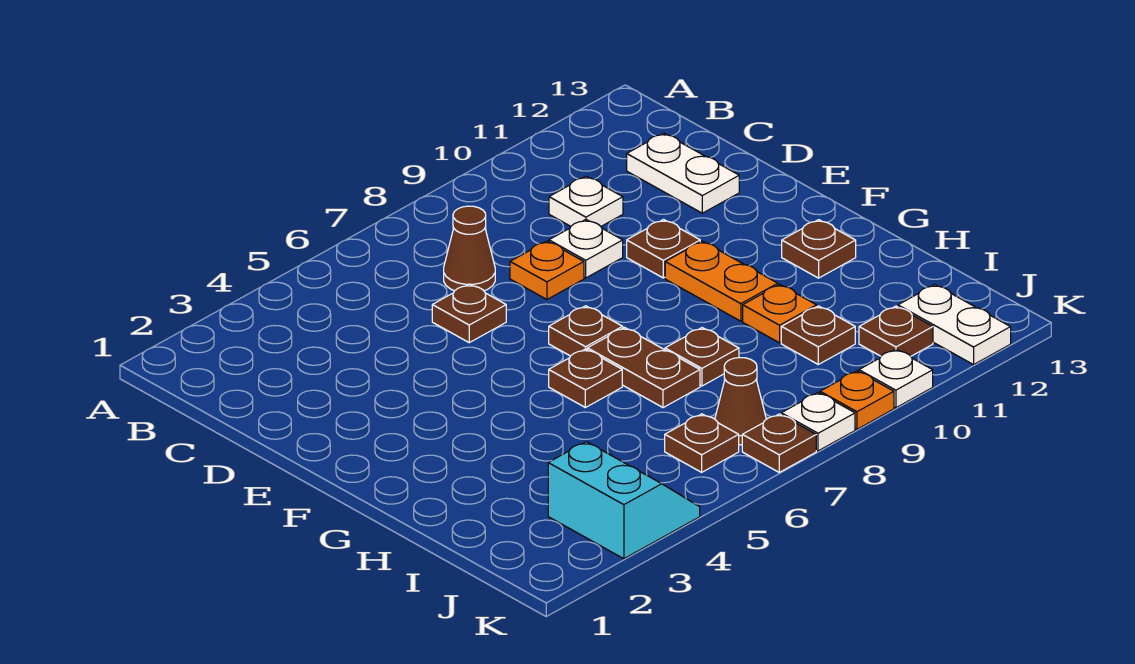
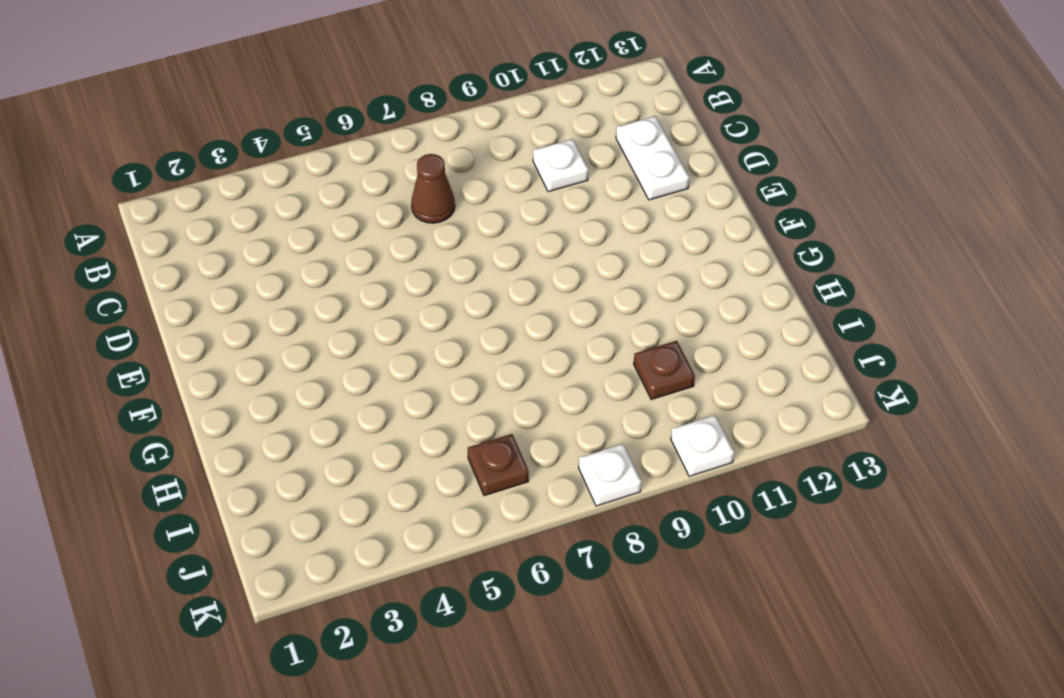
none -> brown 1x1 plate [432,284,506,343]
none -> orange 1x1 plate [510,241,584,299]
none -> white 1x1 plate [549,220,623,278]

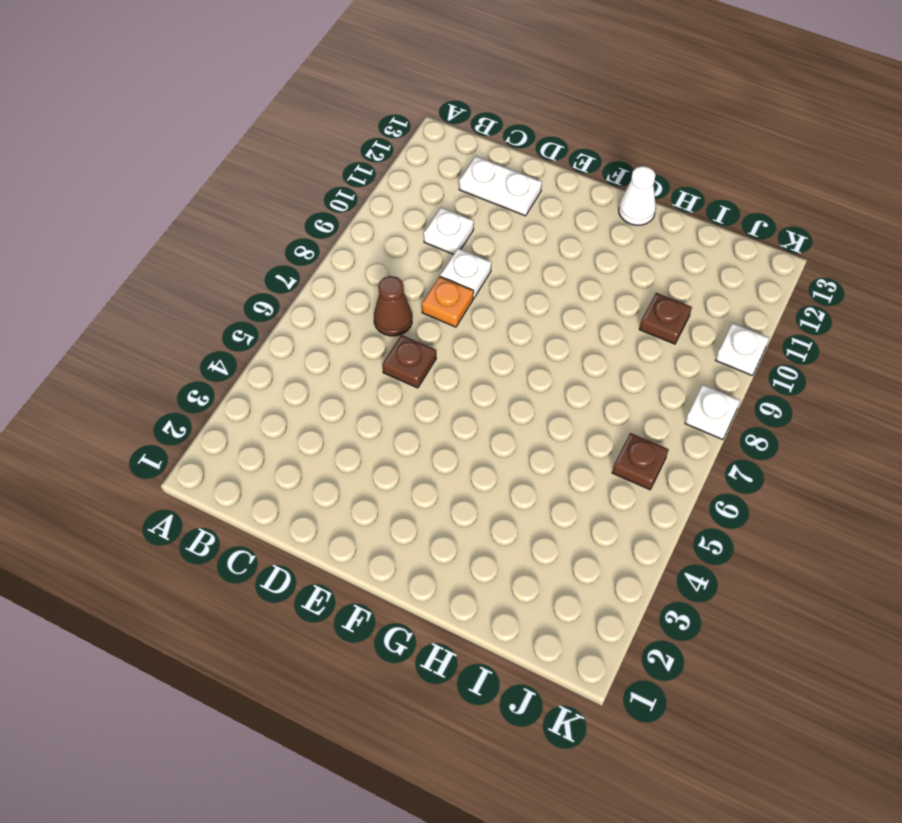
white 1x1 cone [619,166,656,225] -> none
none -> brown 1x1 plate [627,220,700,278]
none -> brown 1x1 plate [549,306,623,356]
none -> orange 1x2 plate [665,241,778,321]

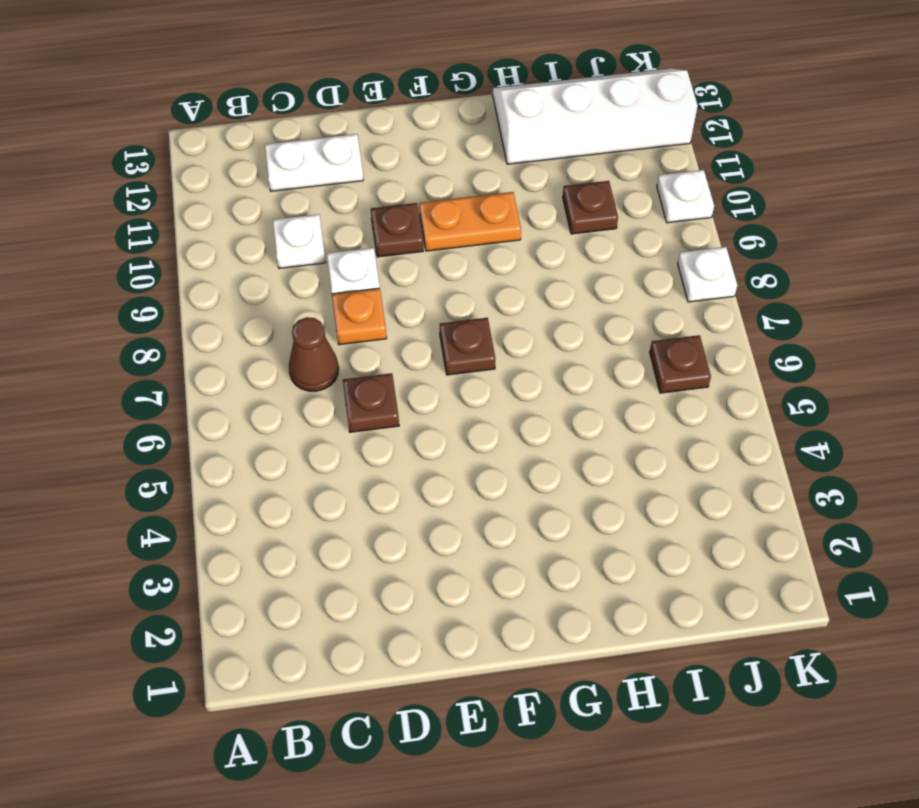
white 2x4 slope [493,69,698,164] -> white 1x2 plate [898,285,1011,365]
none -> brown 1x1 plate [549,349,622,408]
none -> brown 1x2 plate [587,327,700,408]
none -> brown 1x1 plate [782,220,856,278]

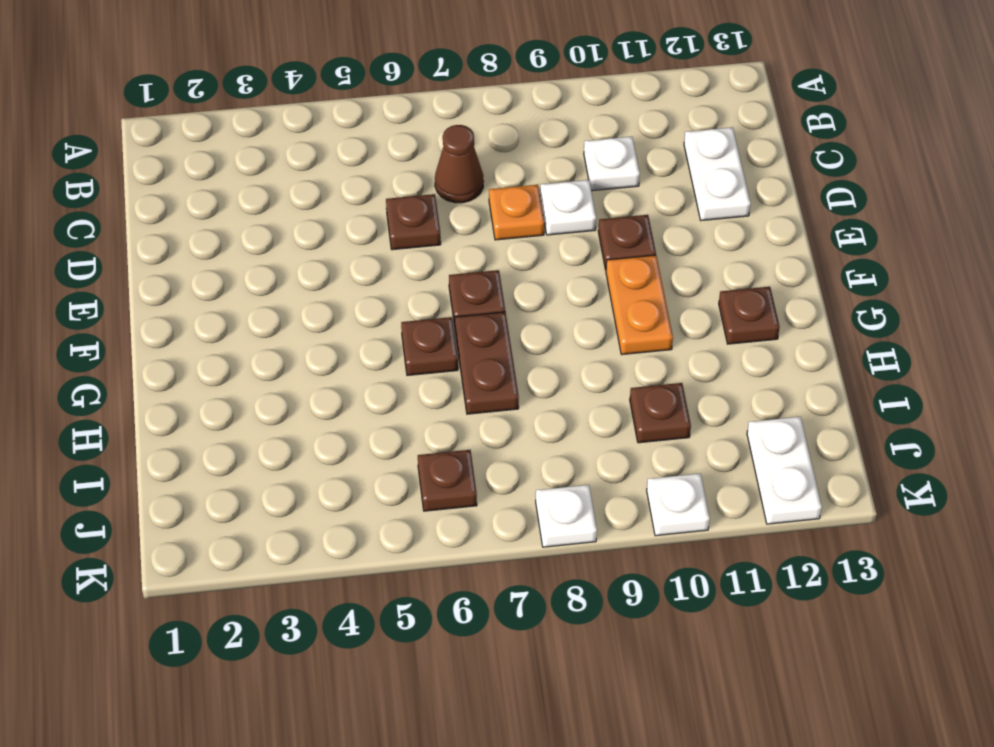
none -> brown 1x1 plate [665,328,739,386]
none -> orange 1x1 plate [743,284,817,343]
none -> cyan 2x2 slope [548,442,700,559]

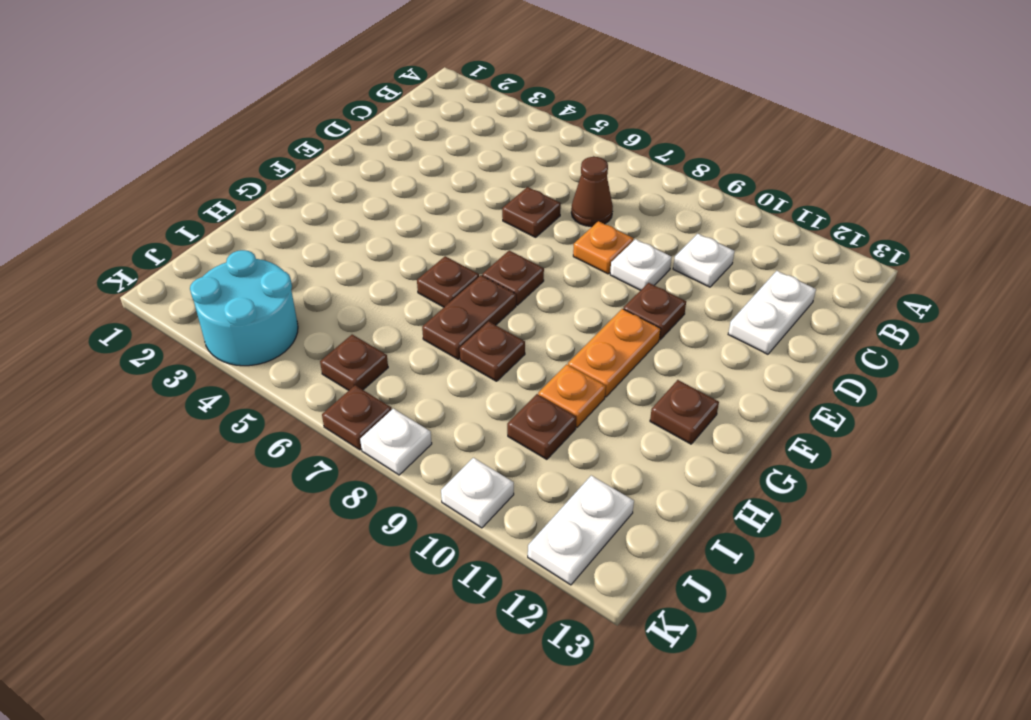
cyan 2x2 round brick [190,250,298,366] -> cyan 2x2 slope [548,442,700,559]
none -> brown 1x1 cone [715,358,766,445]
none -> brown 1x1 plate [859,306,933,356]
none -> orange 1x1 plate [820,371,894,429]

